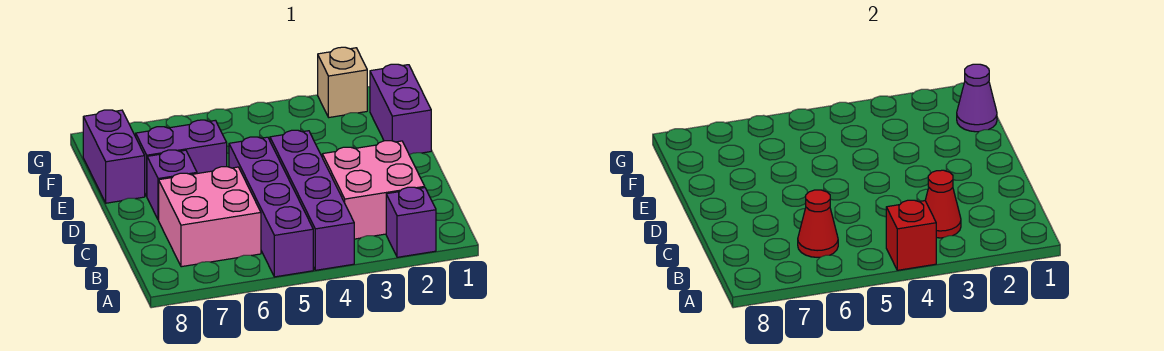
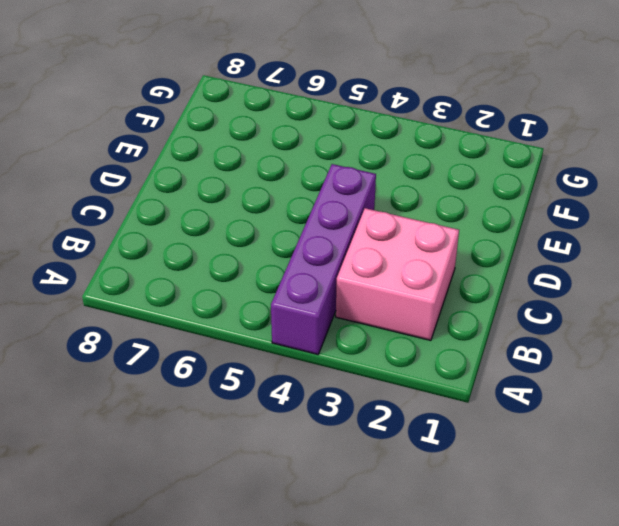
none -> purple 1x1 brick [386,187,436,257]
none -> purple 1x4 brick [229,137,313,277]
none -> pink 2x2 brick [159,167,261,267]

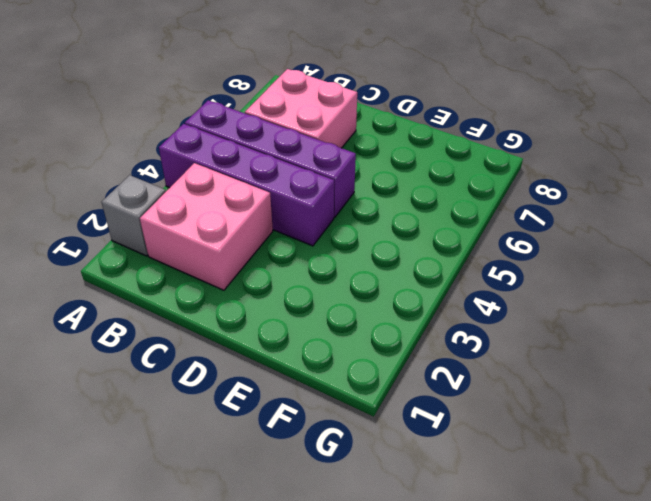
grey 1x1 brick [102,175,166,256] -> purple 1x1 brick [386,187,436,257]
none -> purple 1x1 brick [147,150,197,220]
none -> purple 1x2 brick [370,64,431,154]
none -> purple 1x2 brick [136,120,227,196]

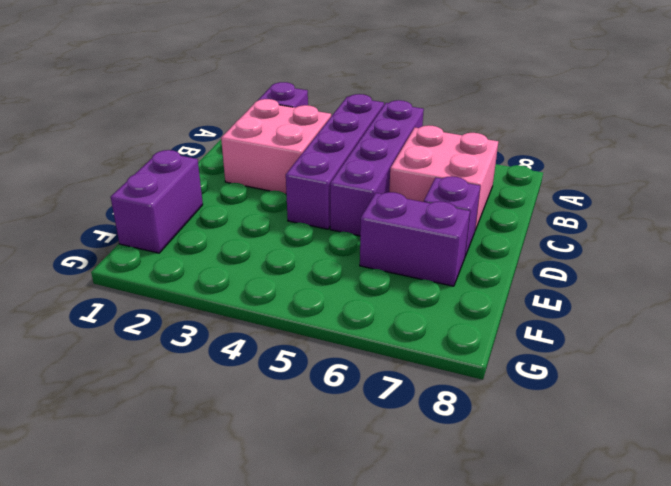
none -> purple 1x2 brick [83,110,145,203]
none -> tan 1x1 brick [318,47,367,117]
none -> red 1x1 brick [886,200,936,270]

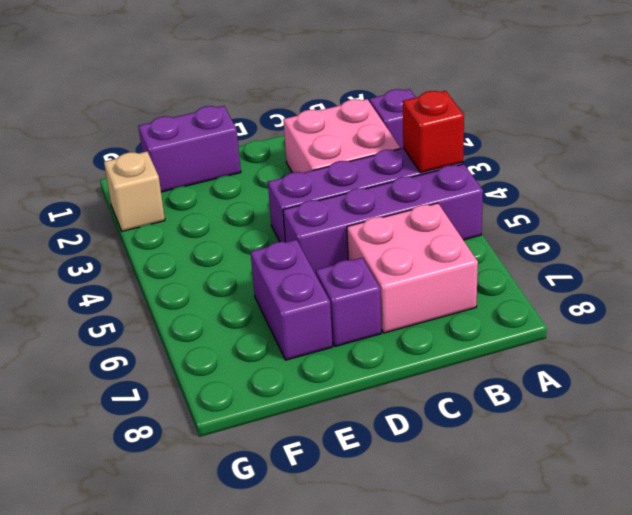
none -> purple 1x2 brick [83,110,145,203]
none -> red 1x1 cone [925,170,961,238]
none -> red 1x1 cone [798,190,838,257]

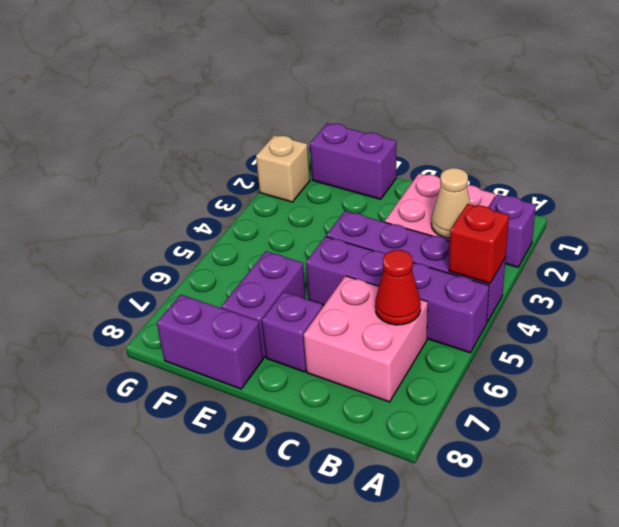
tan 1x1 cone [431,168,470,238] -> red 1x1 cone [925,170,961,238]
none -> purple 1x1 cone [957,64,997,132]

